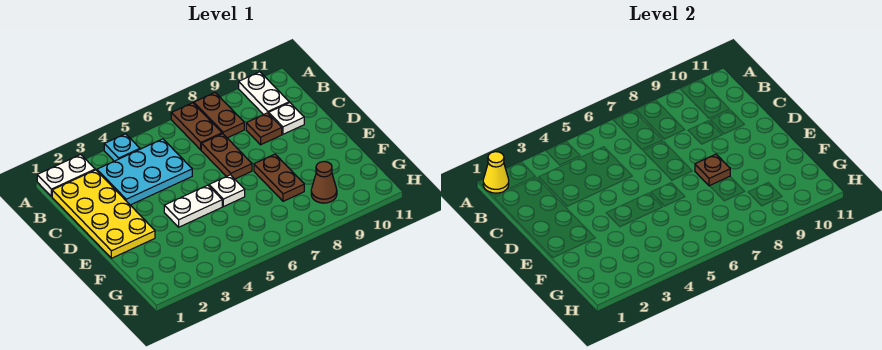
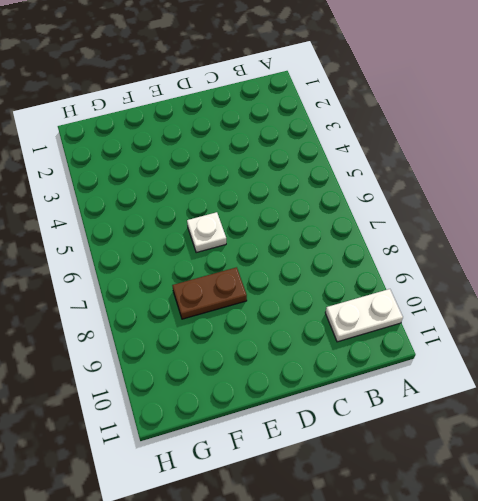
none -> white 1x2 plate [37,155,95,197]
none -> cyan 1x1 plate [104,134,140,161]
none -> brown 1x2 plate [171,103,222,150]

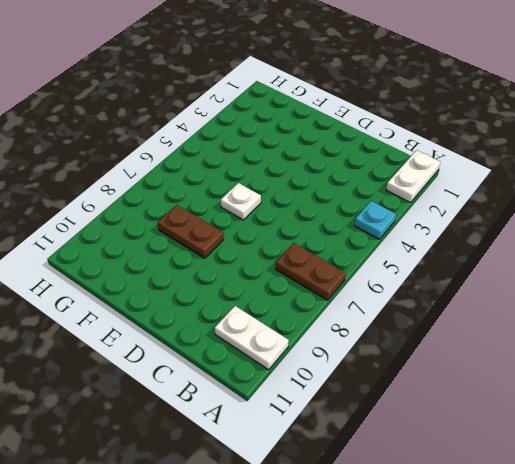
none -> brown 1x2 plate [194,93,244,138]
none -> yellow 2x4 plate [52,170,155,258]
none -> cyan 2x3 plate [97,139,192,205]

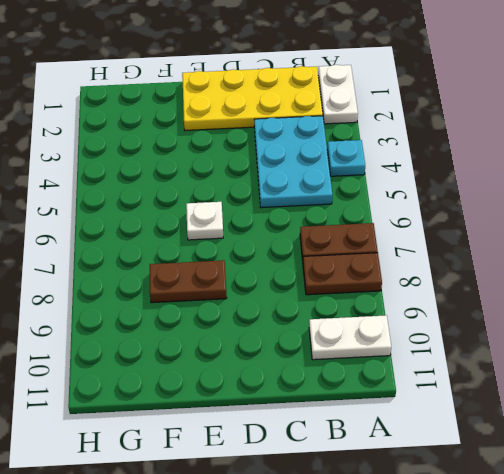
none -> brown 1x2 plate [201,134,252,179]
none -> brown 1x1 plate [246,113,282,145]
none -> white 1x1 plate [269,103,304,134]

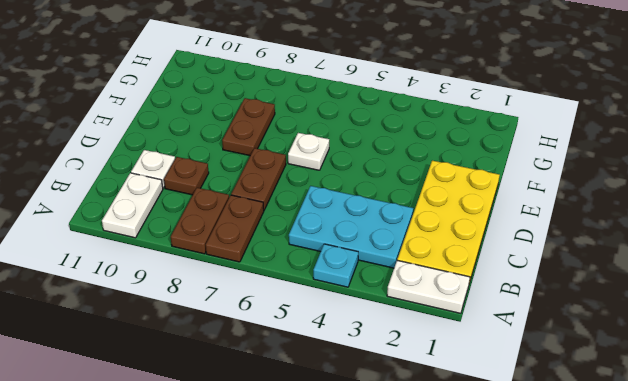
none -> white 1x2 plate [164,185,222,227]
none -> brown 1x1 cone [311,162,337,203]
none -> yellow 1x1 cone [483,152,509,193]

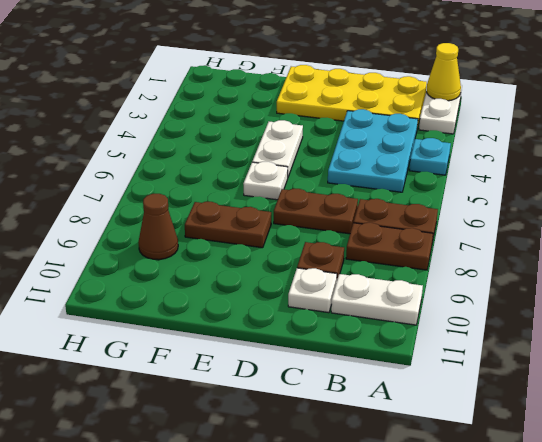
none -> brown 1x1 plate [695,154,730,186]

